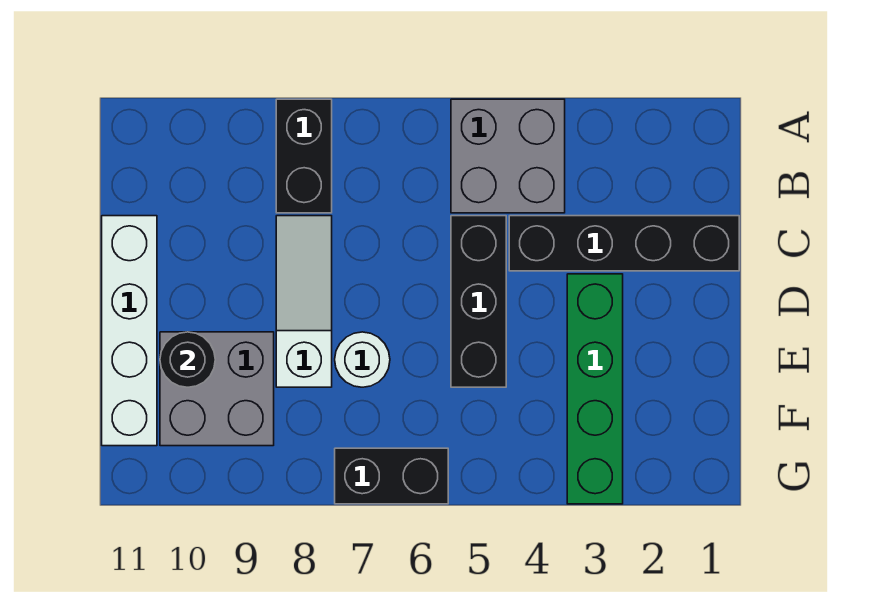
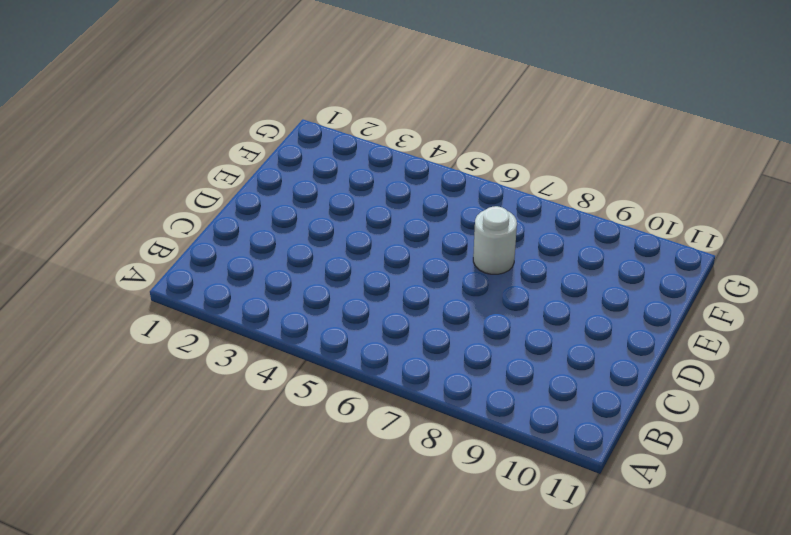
none -> grey 2x2 brick [451,99,565,213]
none -> black 1x2 brick [276,99,332,213]

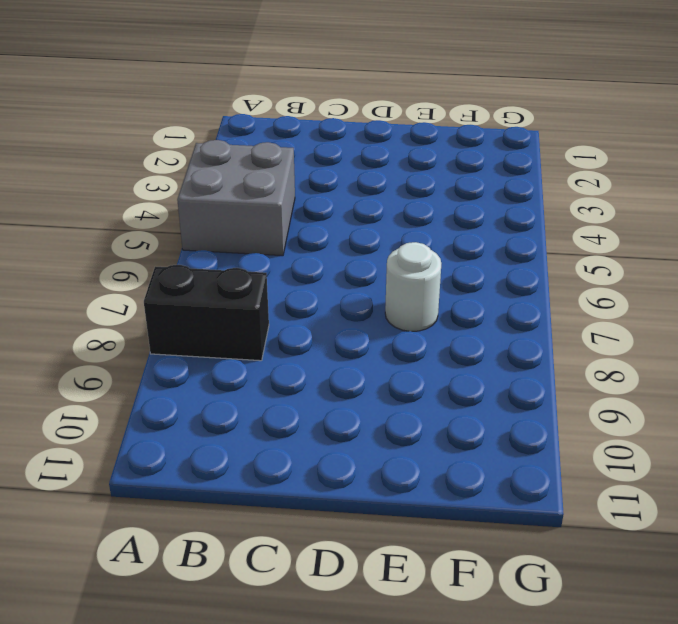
none -> black 1x4 brick [509,216,739,271]
none -> black 1x3 brick [451,216,506,387]

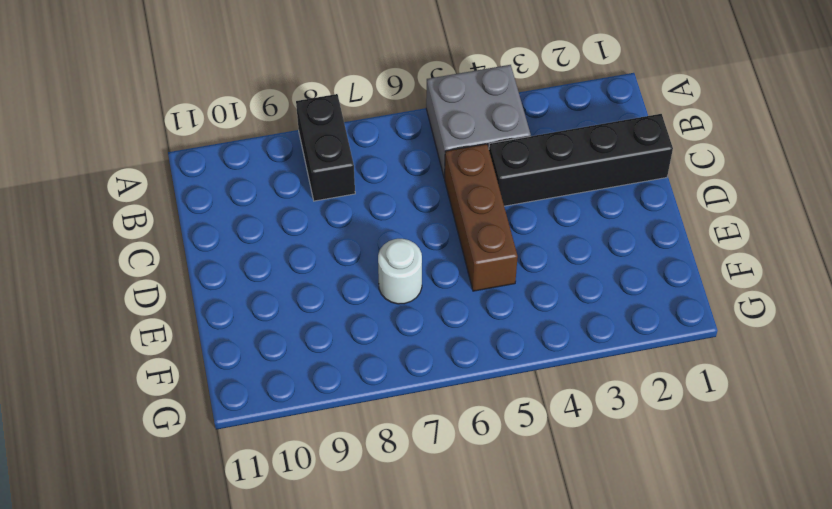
brown 1x3 brick [445,144,518,291] -> black 1x3 brick [451,216,506,387]
none -> white 1x3 slope [276,216,332,387]
none -> white 1x4 brick [102,216,157,446]

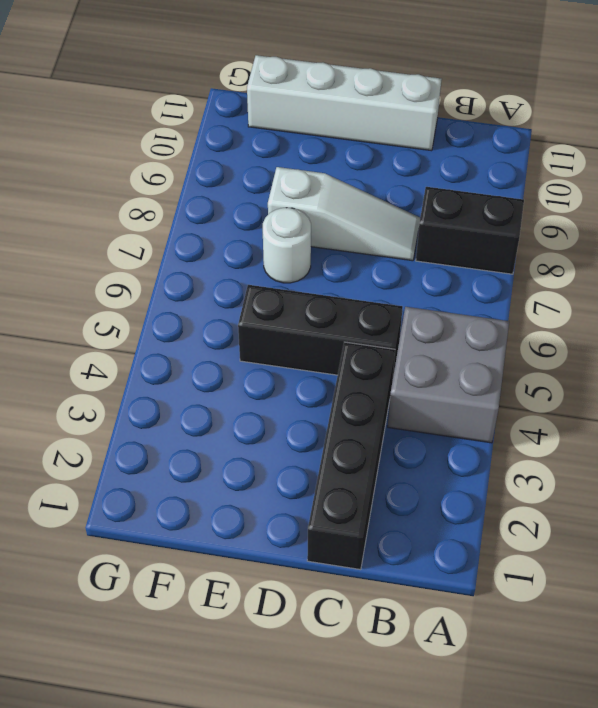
none -> green 1x4 brick [567,274,623,504]
none -> grey 2x2 brick [160,332,274,446]

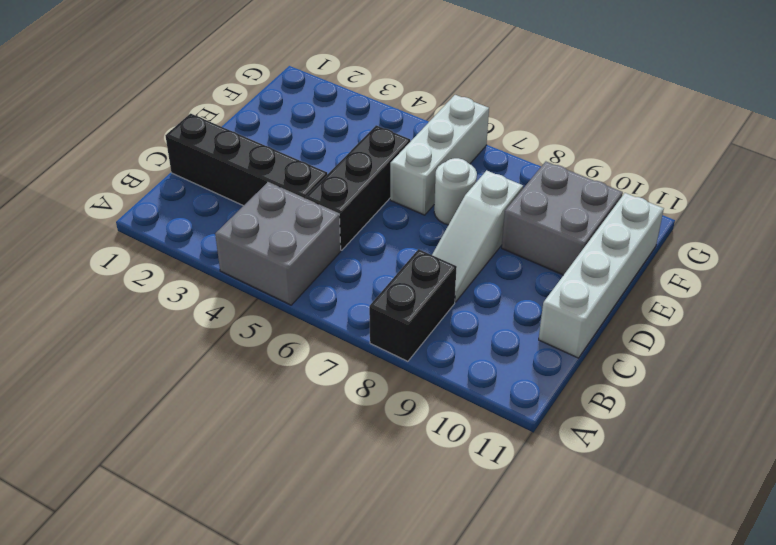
white 1x3 brick [390,95,489,215] -> black 1x2 brick [335,448,448,504]
none -> green 1x4 brick [567,274,623,504]
none -> black 1x1 round brick [160,332,215,387]

